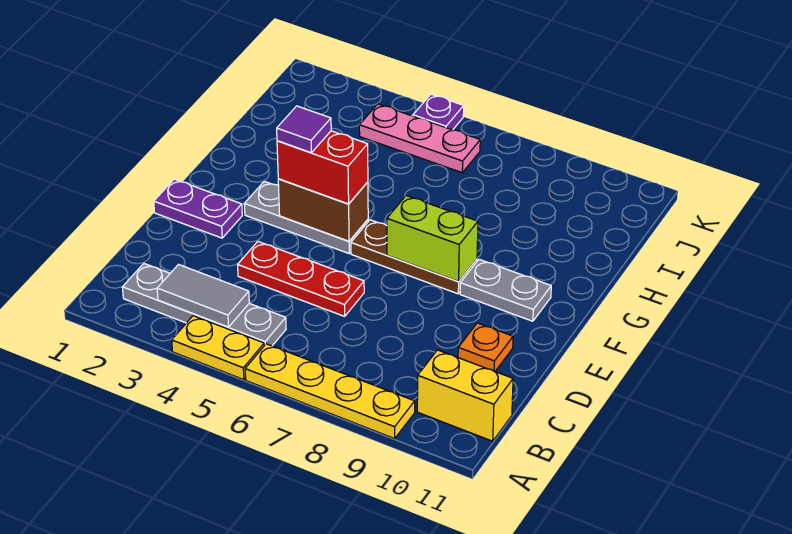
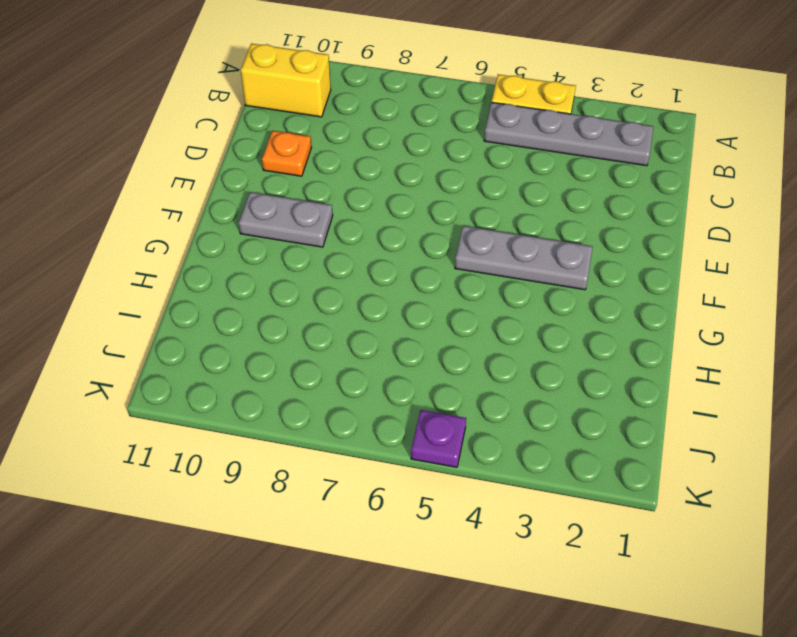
none -> yellow 1x4 plate [245,344,415,439]
none -> red 1x3 plate [238,242,364,316]
none -> purple 1x2 plate [154,179,242,238]

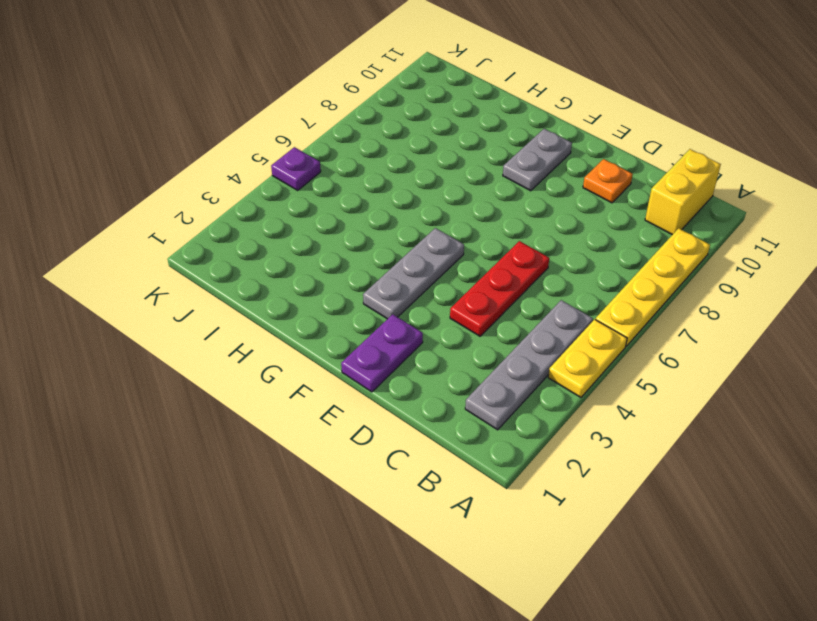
none -> brown 1x3 plate [351,220,477,294]
none -> pink 1x3 plate [359,104,480,173]
none -> grey 1x2 tile [157,265,249,327]

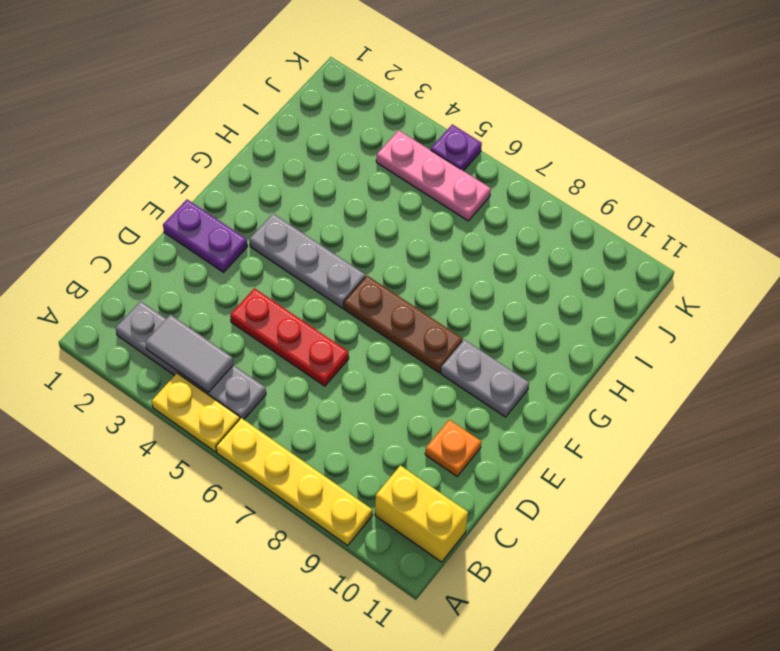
none -> brown 1x2 brick [278,179,368,241]
none -> lime 1x2 brick [387,196,478,282]
none -> red 1x2 brick [277,131,368,204]

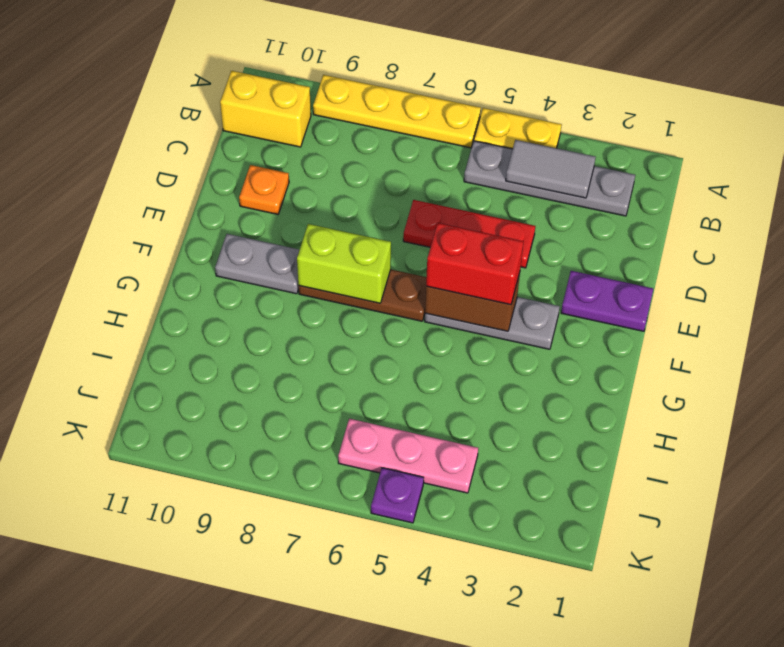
none -> purple 1x1 tile [277,106,331,153]

